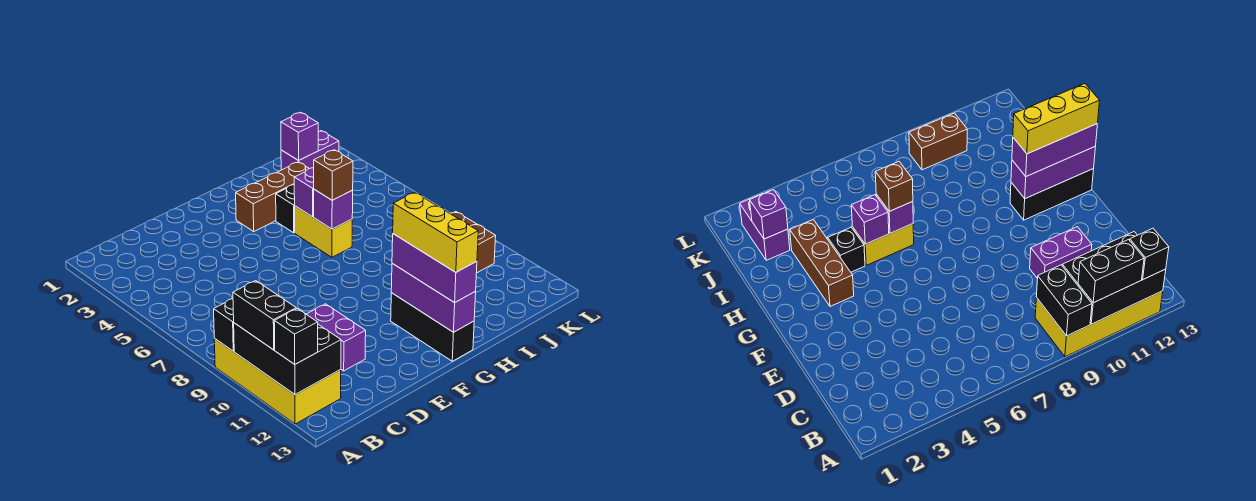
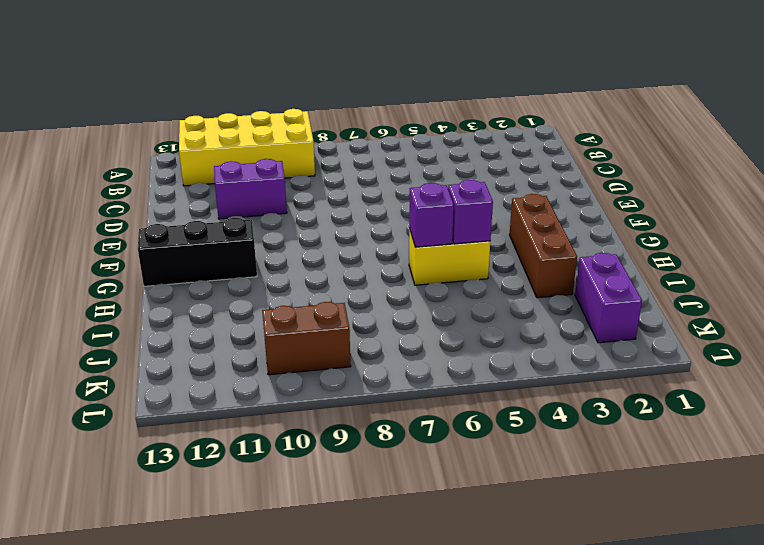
none -> black 1x1 brick [276,185,295,233]
none -> black 1x2 brick [214,299,234,351]
none -> black 2x3 brick [234,323,341,395]

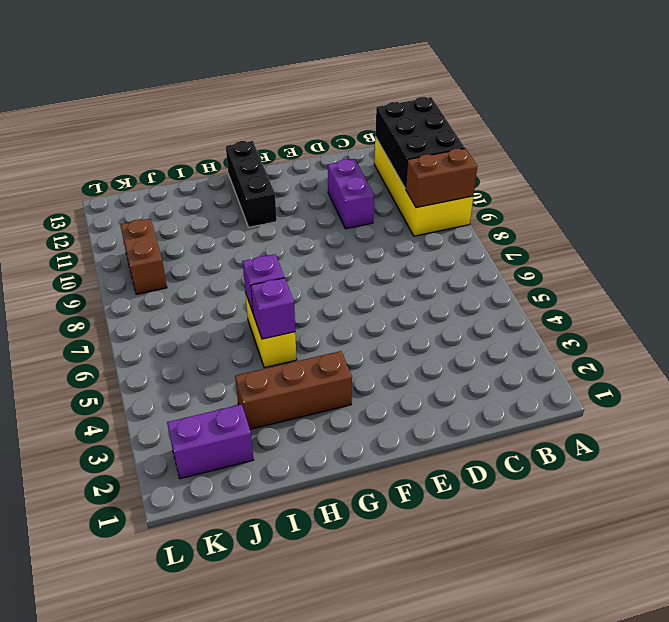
brown 1x2 brick [406,148,477,208] -> black 1x2 brick [214,299,234,351]
none -> black 1x1 brick [276,185,295,233]
none -> purple 1x3 brick [391,264,476,332]
none -> purple 1x1 brick [281,112,318,160]

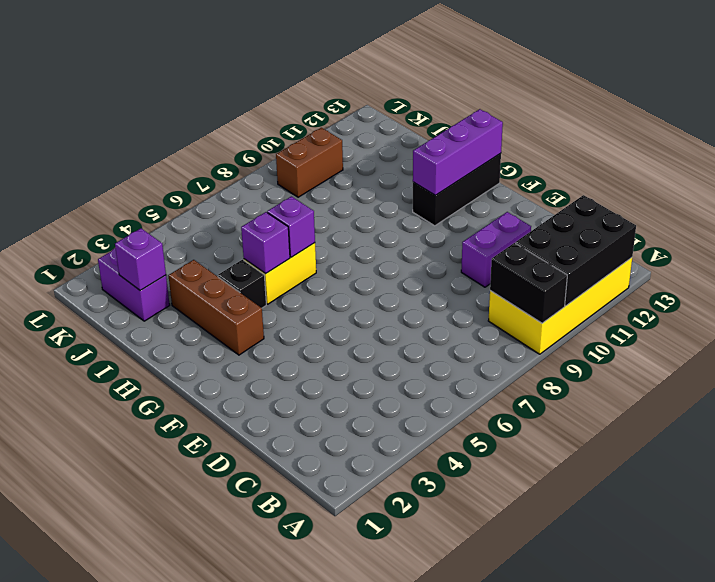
none -> black 1x2 brick [233,281,296,350]
none -> black 1x1 brick [274,308,318,364]
none -> purple 1x3 brick [392,234,477,303]

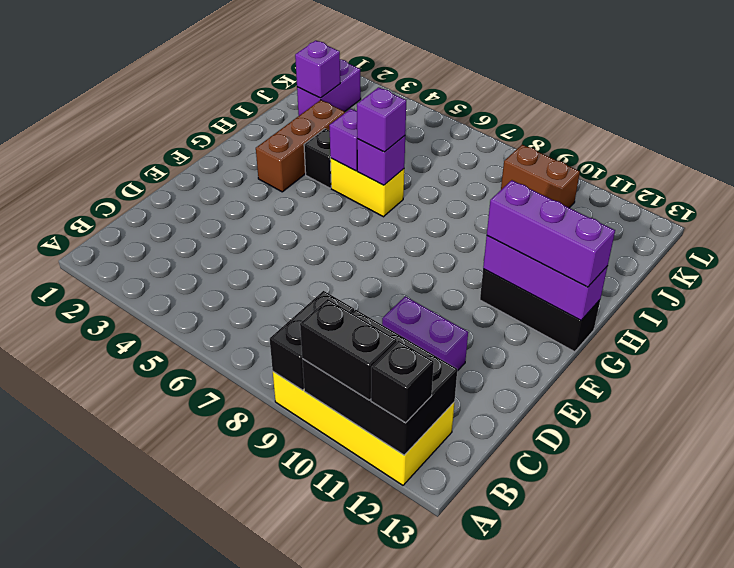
purple 1x1 brick [357,87,406,152] -> brown 1x1 brick [314,150,353,200]
none -> yellow 1x3 brick [393,192,478,272]

